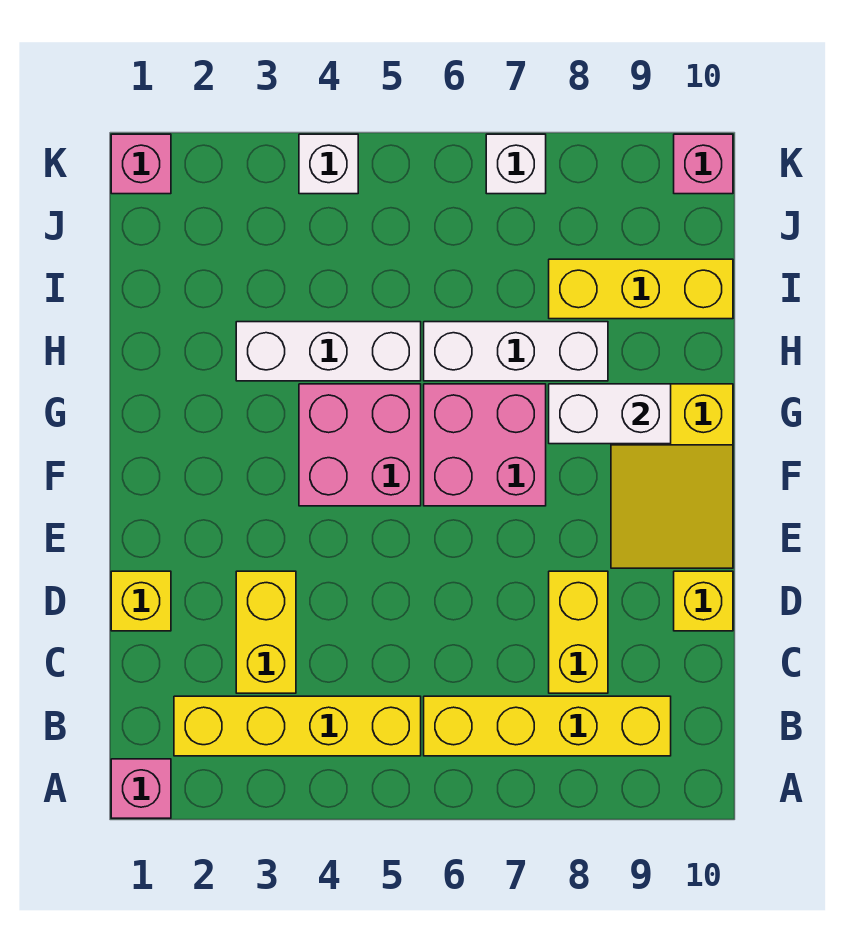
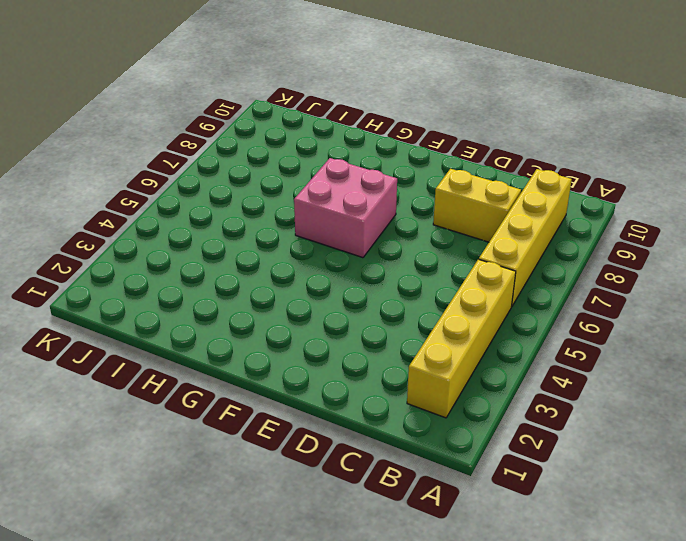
none -> pink 1x1 brick [111,759,171,818]
none -> yellow 1x2 brick [236,571,296,693]
none -> yellow 1x1 brick [111,571,171,631]

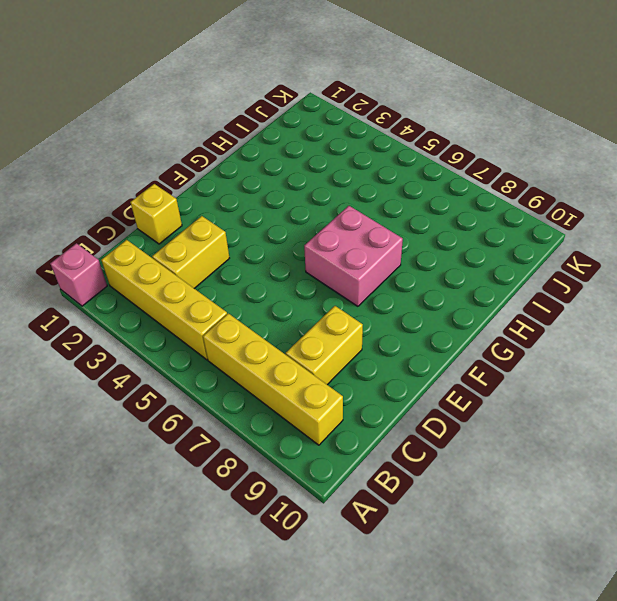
none -> yellow 1x1 brick [674,571,733,631]
none -> yellow 2x3 slope [611,384,733,568]
none -> pink 2x2 brick [299,384,421,506]

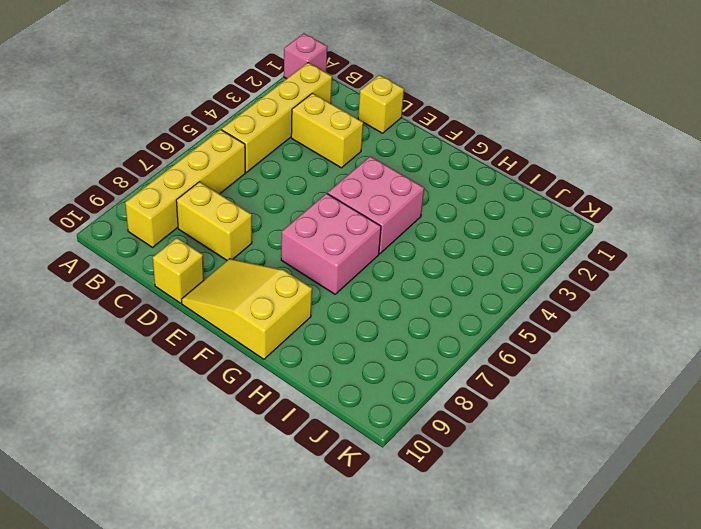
none -> white 1x3 brick [236,322,421,381]
none -> white 1x3 brick [424,322,608,381]
none -> yellow 1x3 brick [549,259,733,319]

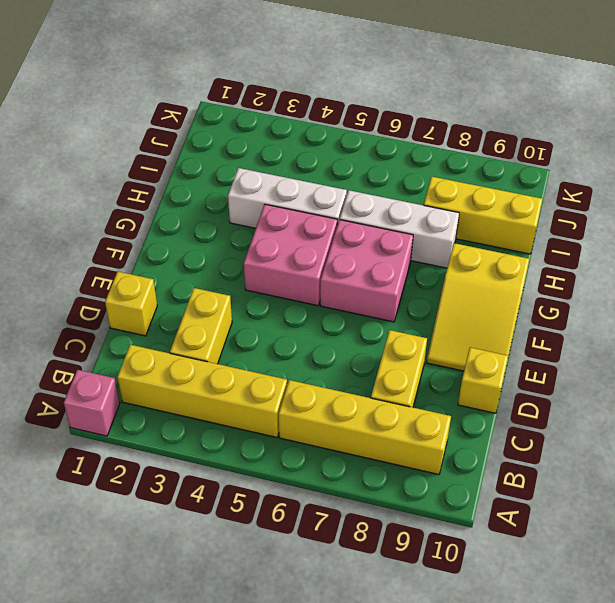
none -> pink 1x1 brick [111,134,171,194]
none -> white 1x1 brick [299,134,358,194]
none -> white 1x1 brick [486,134,546,194]

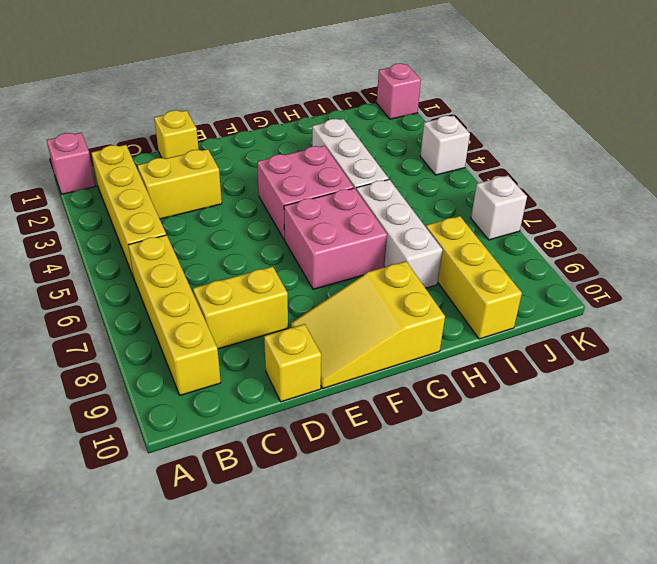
none -> pink 1x1 brick [674,134,733,194]
none -> white 1x2 brick [549,384,671,444]

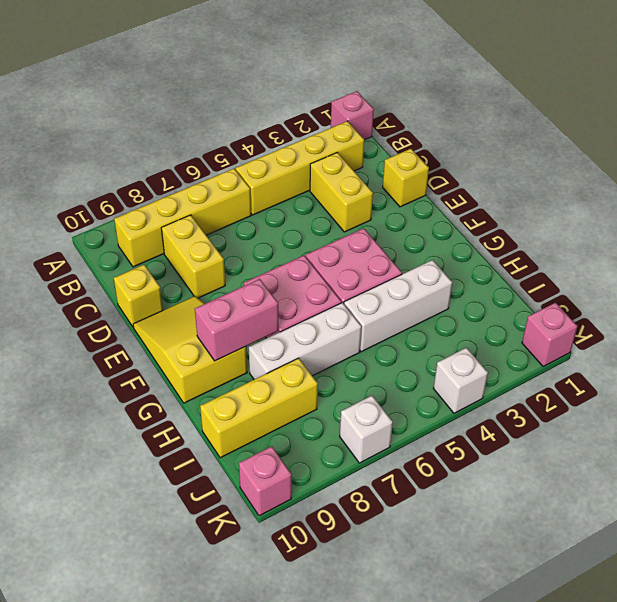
pink 1x2 brick [195,279,278,361] -> white 1x2 brick [549,384,671,444]

